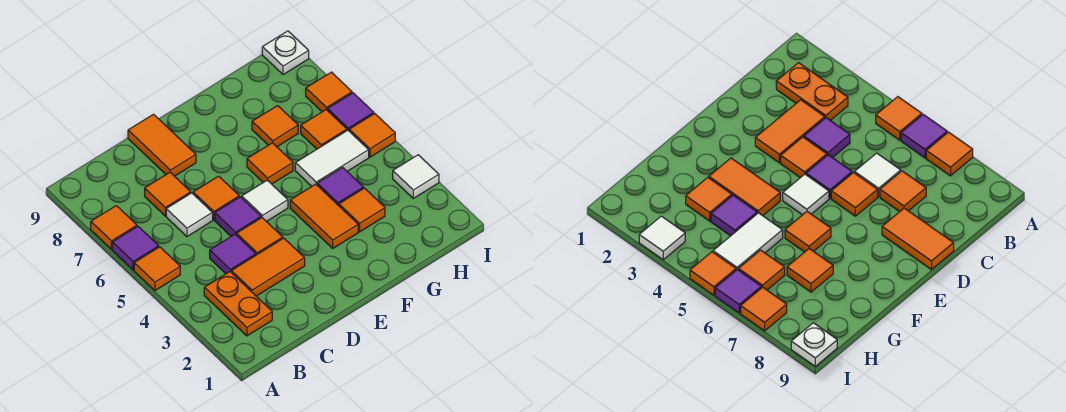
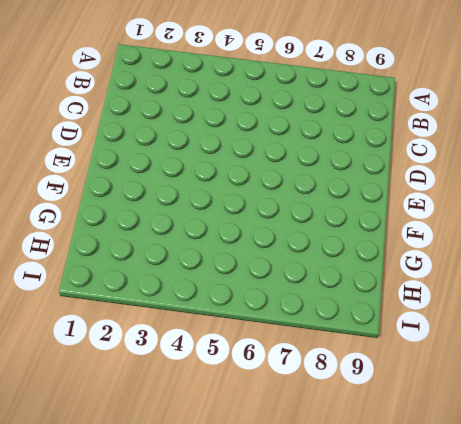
none -> orange 1x1 tile [134,247,180,291]
none -> purple 1x1 tile [112,226,159,270]
none -> orange 1x1 tile [91,206,137,249]

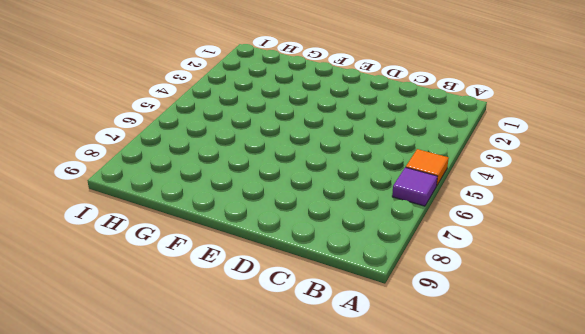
none -> orange 1x1 tile [91,206,137,249]
none -> orange 1x2 plate [204,272,272,336]
none -> orange 1x2 tile [231,238,305,296]

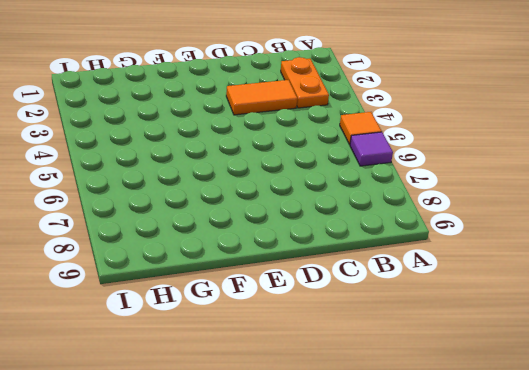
none -> orange 1x1 tile [91,206,137,249]
none -> purple 1x1 tile [210,234,256,274]
none -> white 1x1 tile [166,193,213,237]

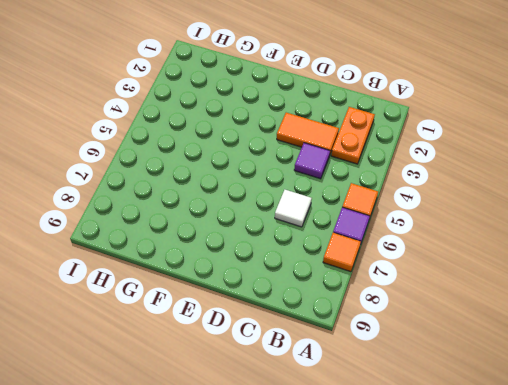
none -> orange 1x1 tile [145,172,191,216]
none -> orange 1x1 tile [237,218,283,255]
none -> purple 1x1 tile [215,197,261,236]

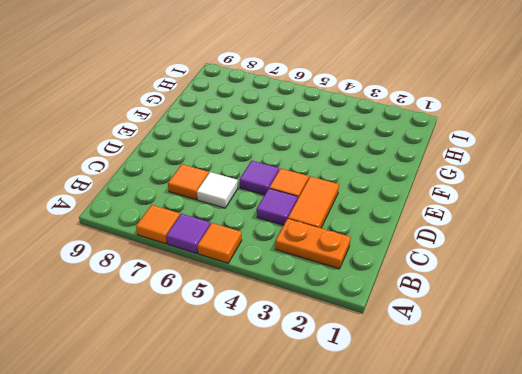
none -> orange 1x1 tile [193,176,239,220]
none -> orange 1x2 tile [128,114,196,176]
none -> white 1x1 tile [242,180,288,222]

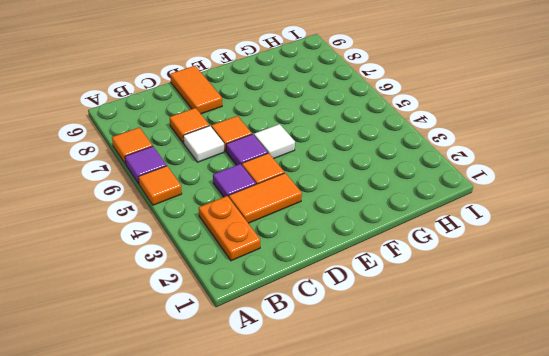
none -> orange 1x2 tile [290,184,358,248]
none -> orange 1x1 tile [247,143,293,184]
none -> orange 1x1 tile [339,188,385,232]

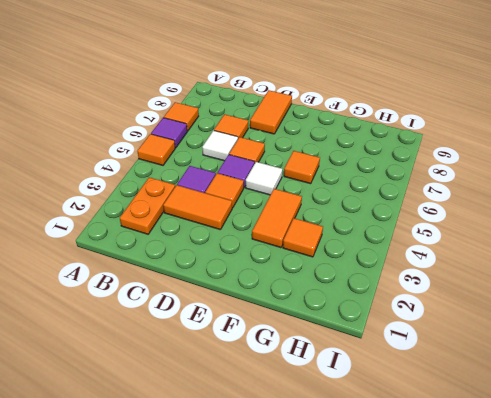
none -> purple 1x1 tile [317,168,363,206]
none -> white 1x2 tile [295,130,369,186]
none -> orange 1x1 tile [252,106,298,147]

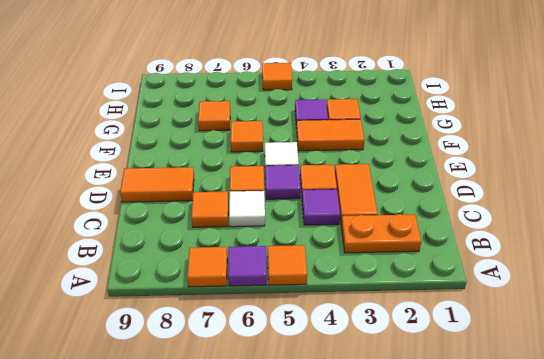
none -> white 1x2 tile [295,130,369,186]
none -> orange 1x1 tile [301,110,347,149]
none -> white 1x1 tile [393,155,439,198]

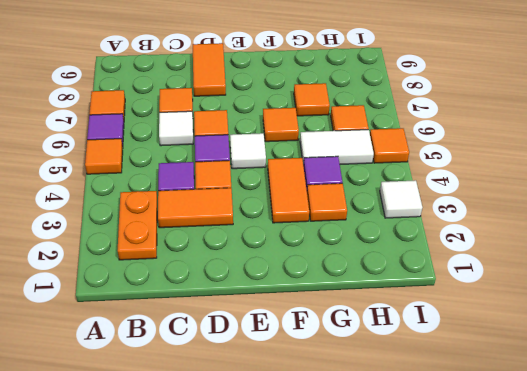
none -> purple 1x1 tile [328,93,374,131]
none -> orange 1x1 tile [306,72,352,112]
none -> white 1x1 plate [262,31,309,75]

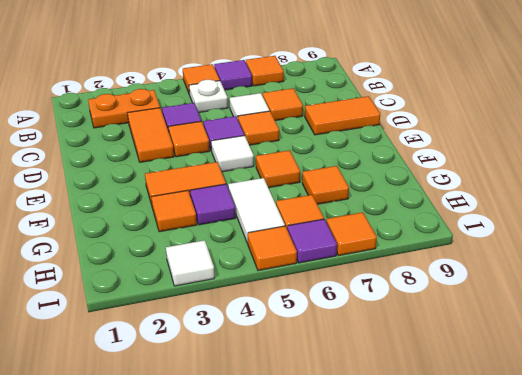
white 1x1 plate [189,80,228,113] -> white 1x1 plate moved to [262,31,309,75]

